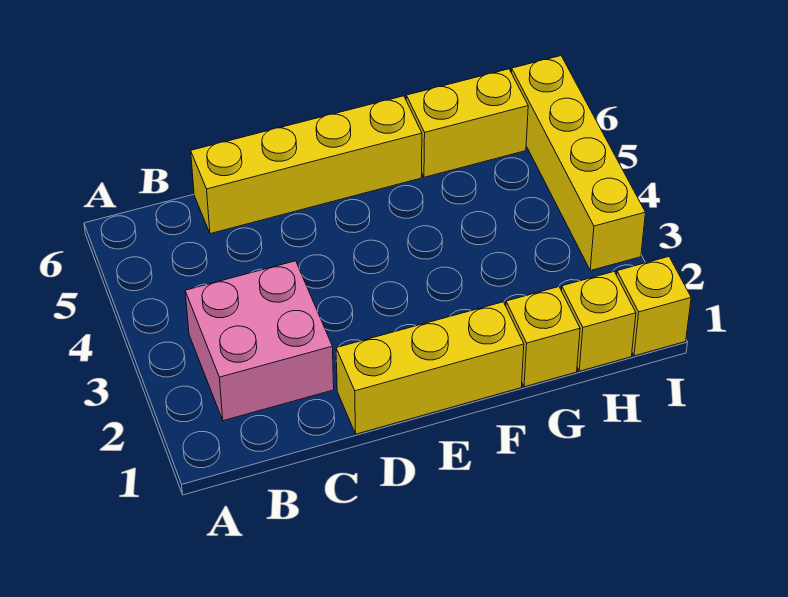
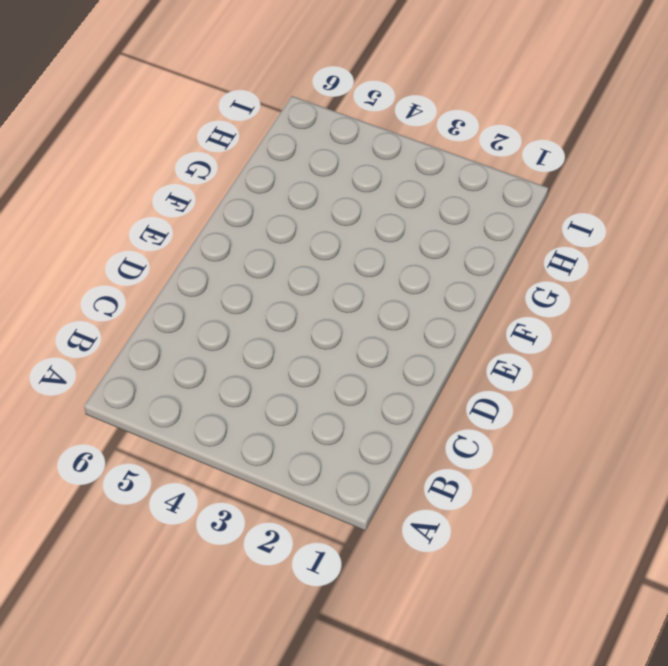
none -> pink 2x2 brick [185,261,334,421]
none -> yellow 1x4 brick [191,96,422,234]

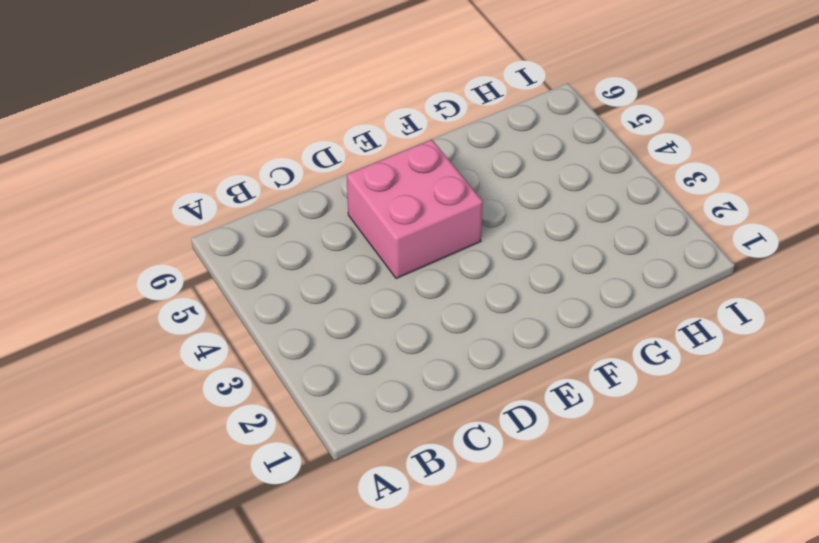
pink 2x2 brick [347,140,483,279] -> pink 2x2 brick moved to [185,261,334,421]
none -> yellow 1x4 brick [191,96,422,234]
none -> yellow 1x3 brick [336,302,524,434]

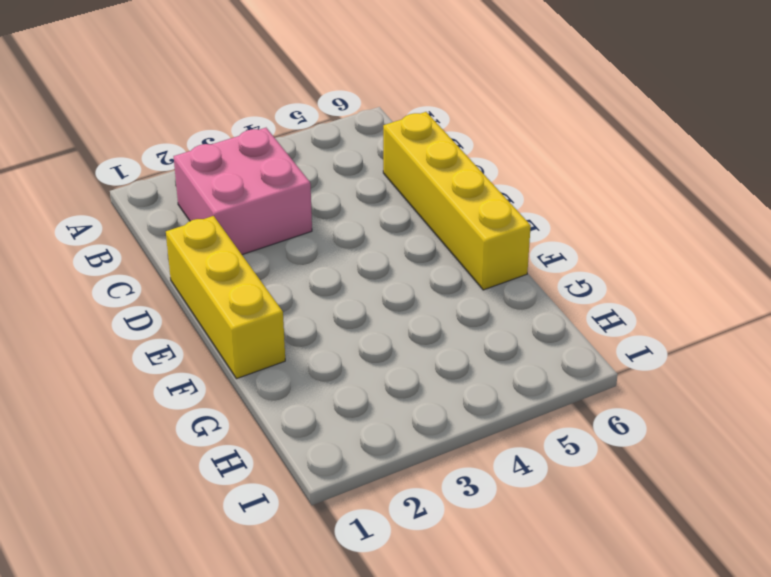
none -> yellow 1x1 brick [506,287,580,387]
none -> yellow 1x2 brick [406,69,528,177]

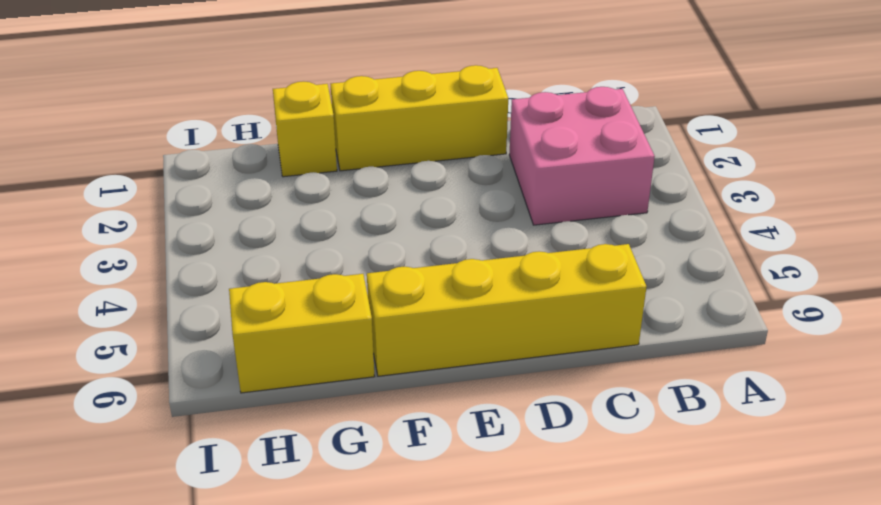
none -> yellow 1x1 brick [562,272,636,371]
none -> yellow 1x1 brick [617,257,691,356]

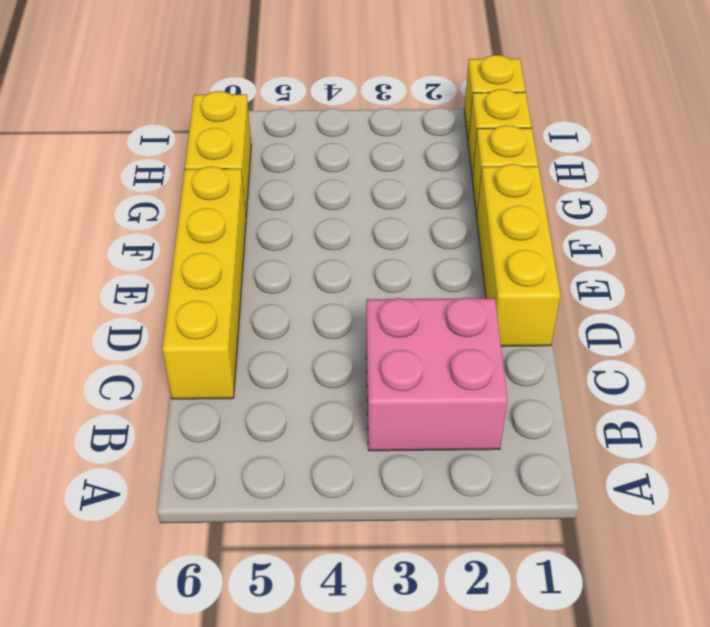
none -> yellow 1x4 brick [512,56,645,271]

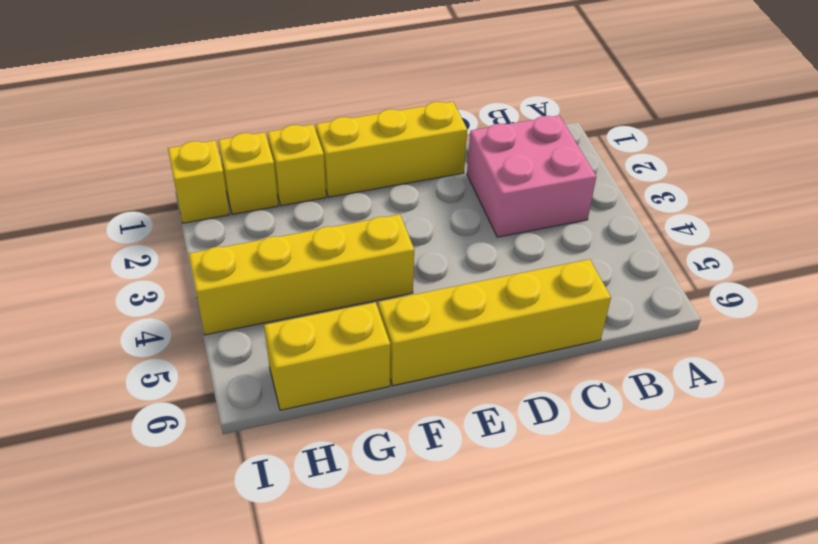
yellow 1x4 brick [189,214,414,335] -> yellow 1x4 brick turned to [512,56,645,271]

